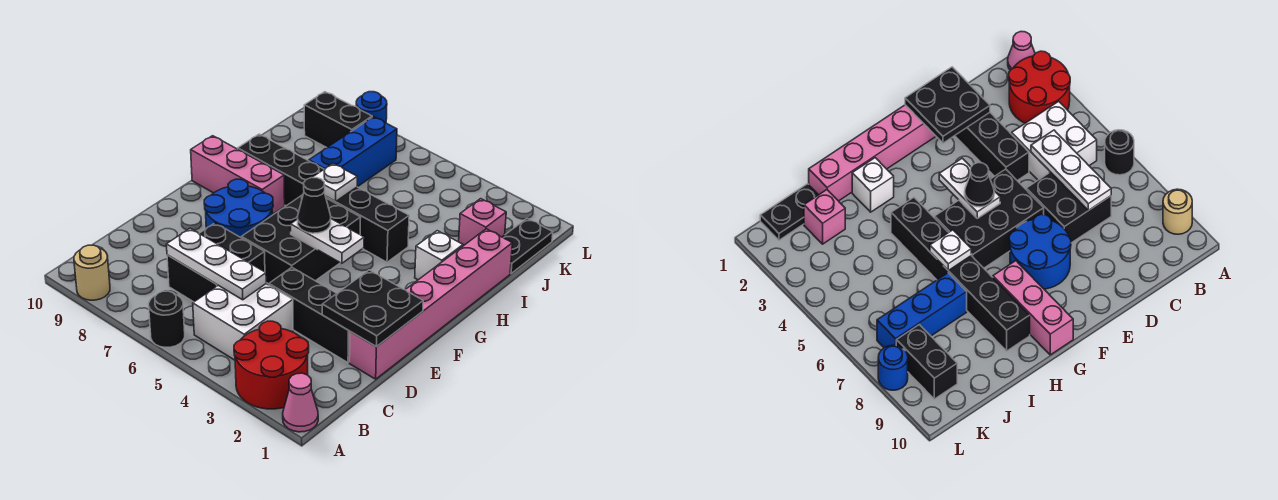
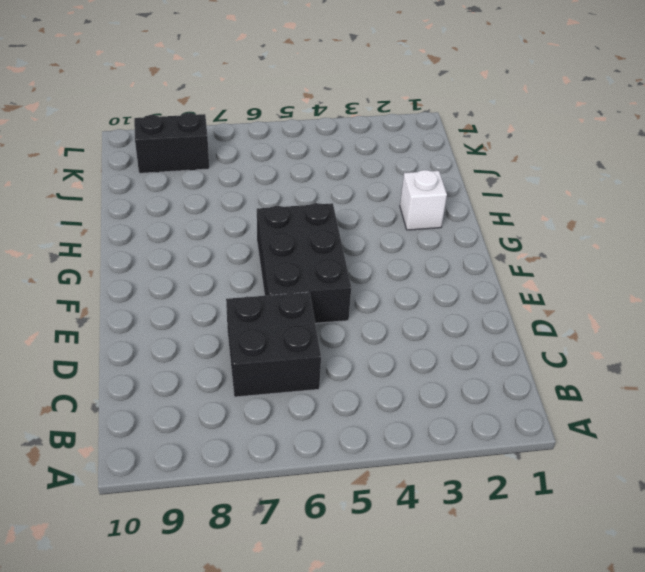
none -> pink 1x1 cone [283,373,318,432]
none -> red 2x2 round brick [234,321,309,409]
none -> black 1x1 round brick [149,291,185,347]

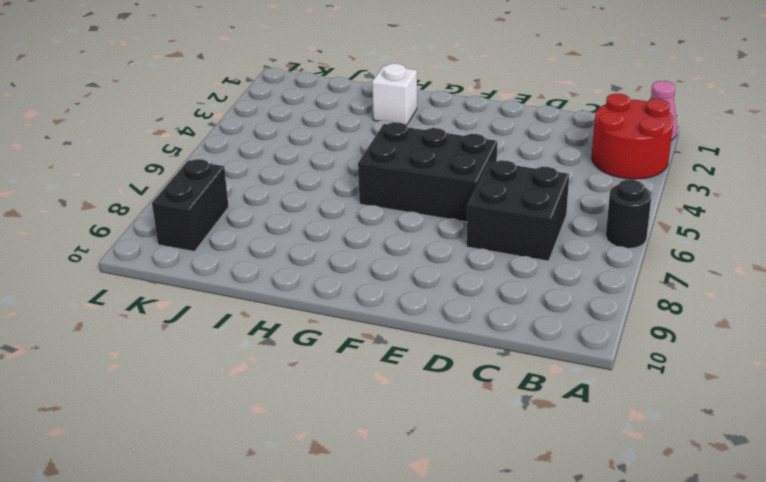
none -> tan 1x1 round brick [74,245,110,300]
none -> white 2x2 brick [193,284,293,360]
none -> pink 1x6 brick [349,229,512,379]

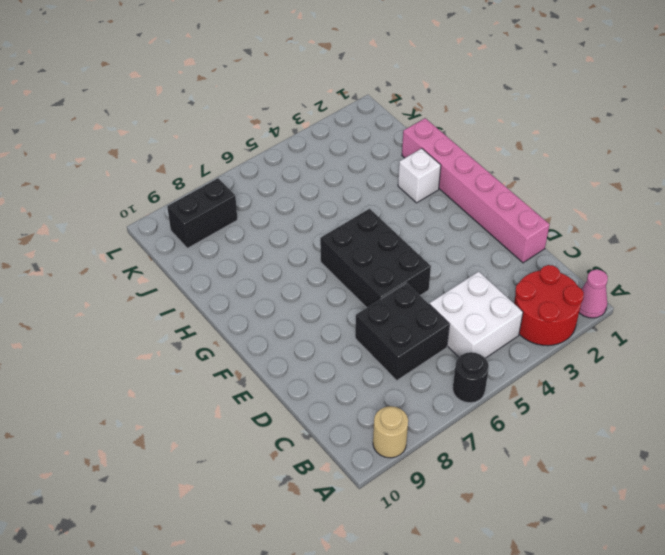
none -> black 1x3 brick [269,267,350,363]
none -> blue 2x2 round brick [204,179,273,238]
none -> pink 1x3 brick [191,136,285,214]

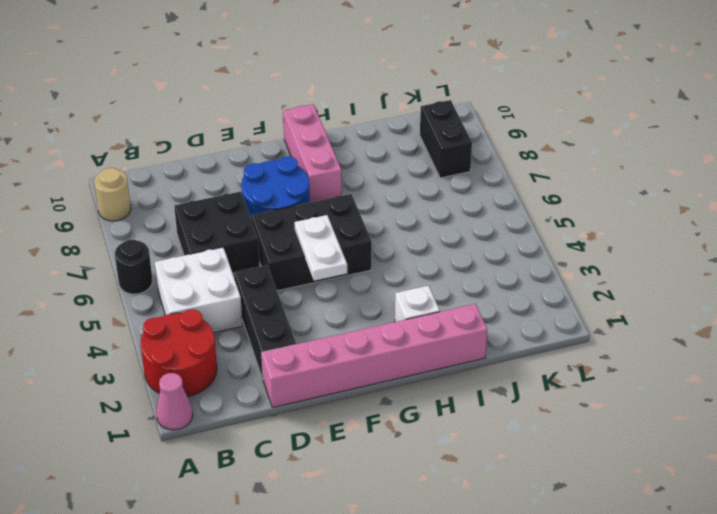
none -> black 1x6 brick [238,134,409,262]
none -> blue 1x3 brick [309,117,397,187]
none -> black 1x2 plate [503,218,553,274]

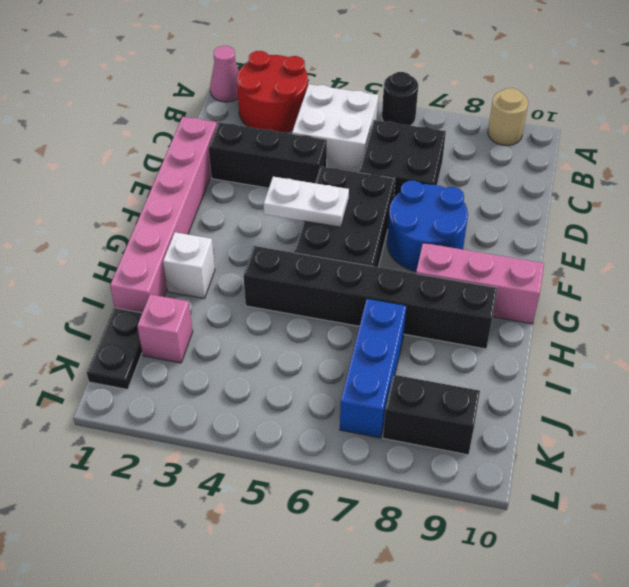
none -> blue 1x1 round brick [356,92,387,123]
none -> white 1x3 plate [166,228,266,300]
none -> black 2x2 plate [322,270,423,347]

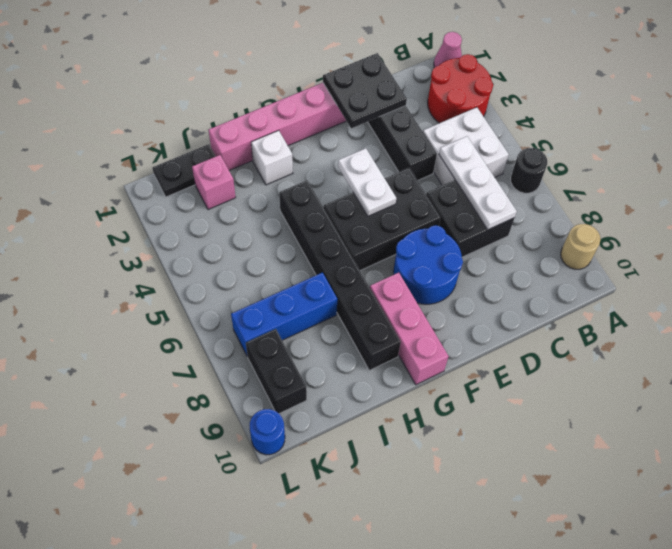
blue 1x1 round brick [250,409,285,455] -> blue 1x1 round brick moved to [356,92,387,123]
none -> white 1x1 plate [312,164,357,202]
none -> black 1x1 cone [298,178,331,233]

